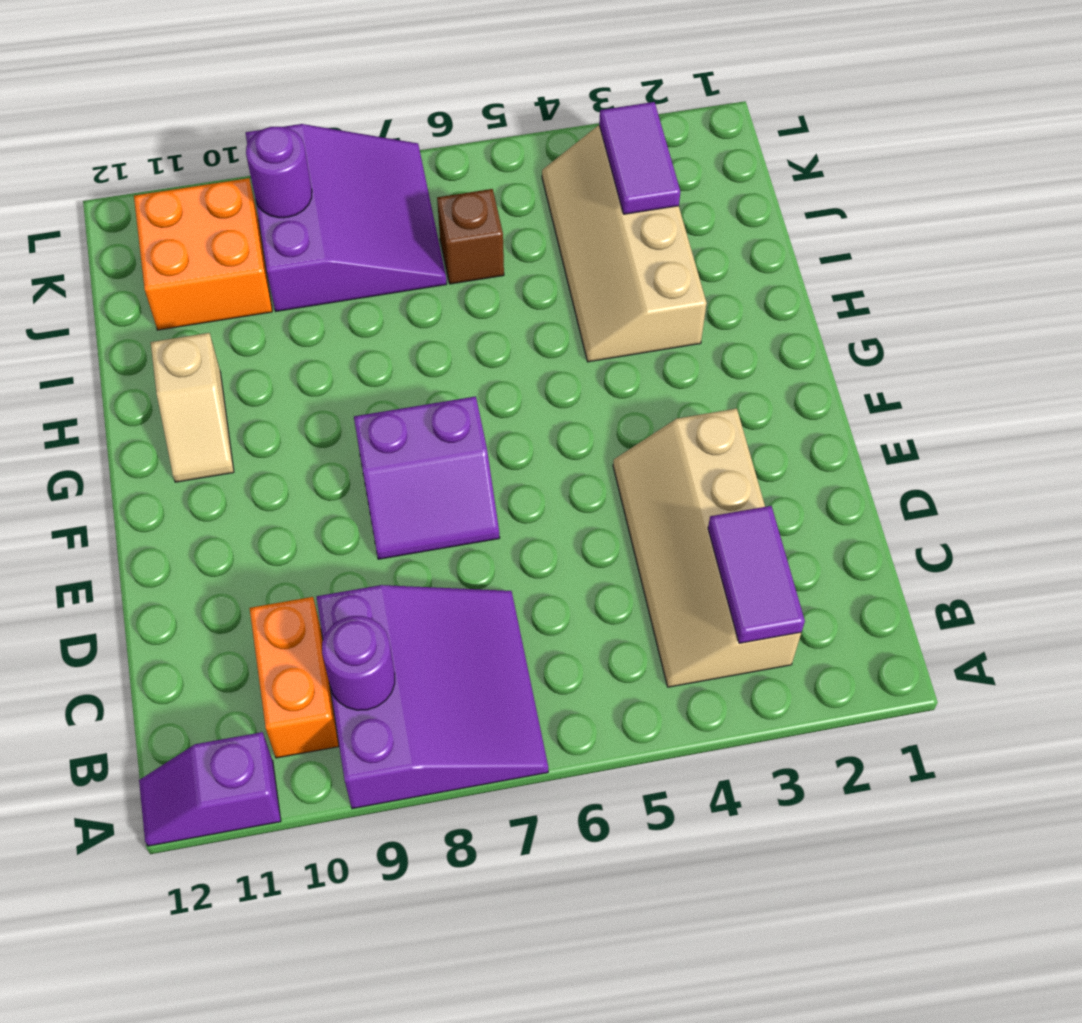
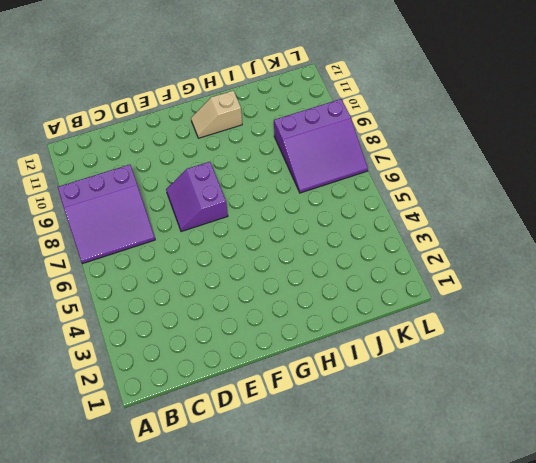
none -> purple 1x2 slope [139,732,281,846]
none -> tan 2x4 slope [613,408,801,687]
none -> orange 1x2 brick [250,597,339,758]

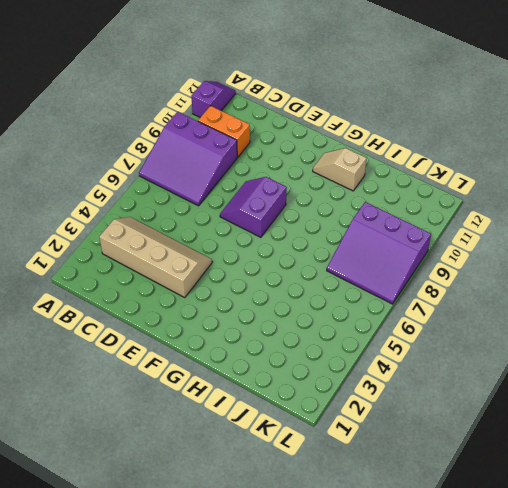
none -> tan 2x4 slope [542,126,707,362]
none -> brown 1x1 brick [437,189,504,284]
none -> orange 2x2 brick [134,178,272,330]

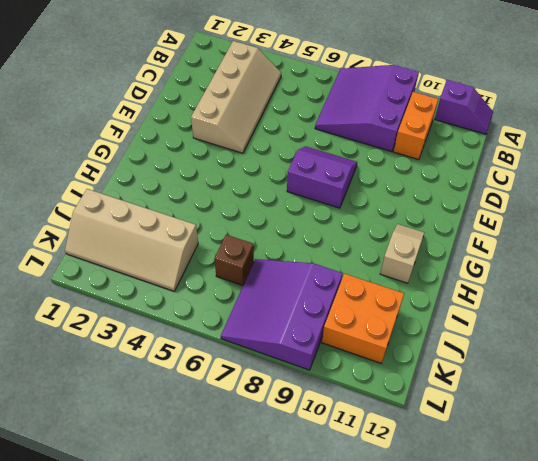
tan 2x4 slope [65,189,198,291] -> tan 2x4 slope turned to [542,126,707,362]
none -> purple 1x2 tile [708,506,805,643]
none -> purple 1x1 round brick [322,616,395,710]
none -> purple 1x2 tile [599,102,680,214]

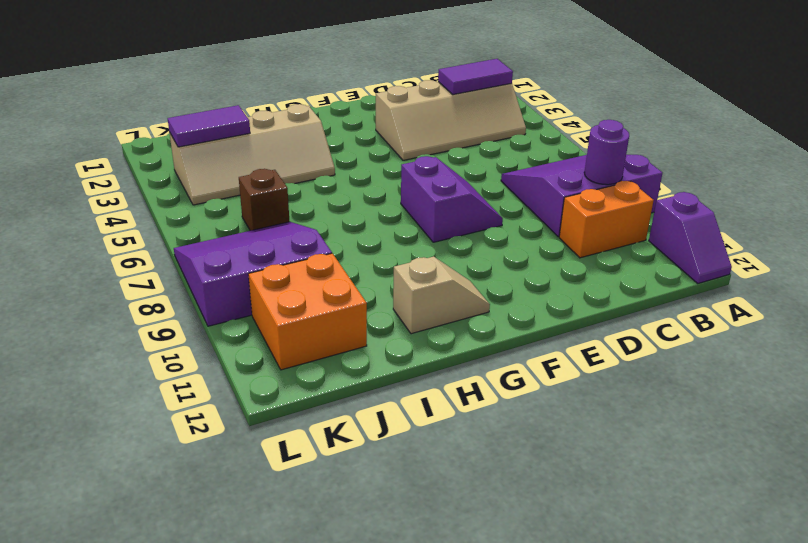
none -> purple 1x1 round brick [246,127,312,218]

